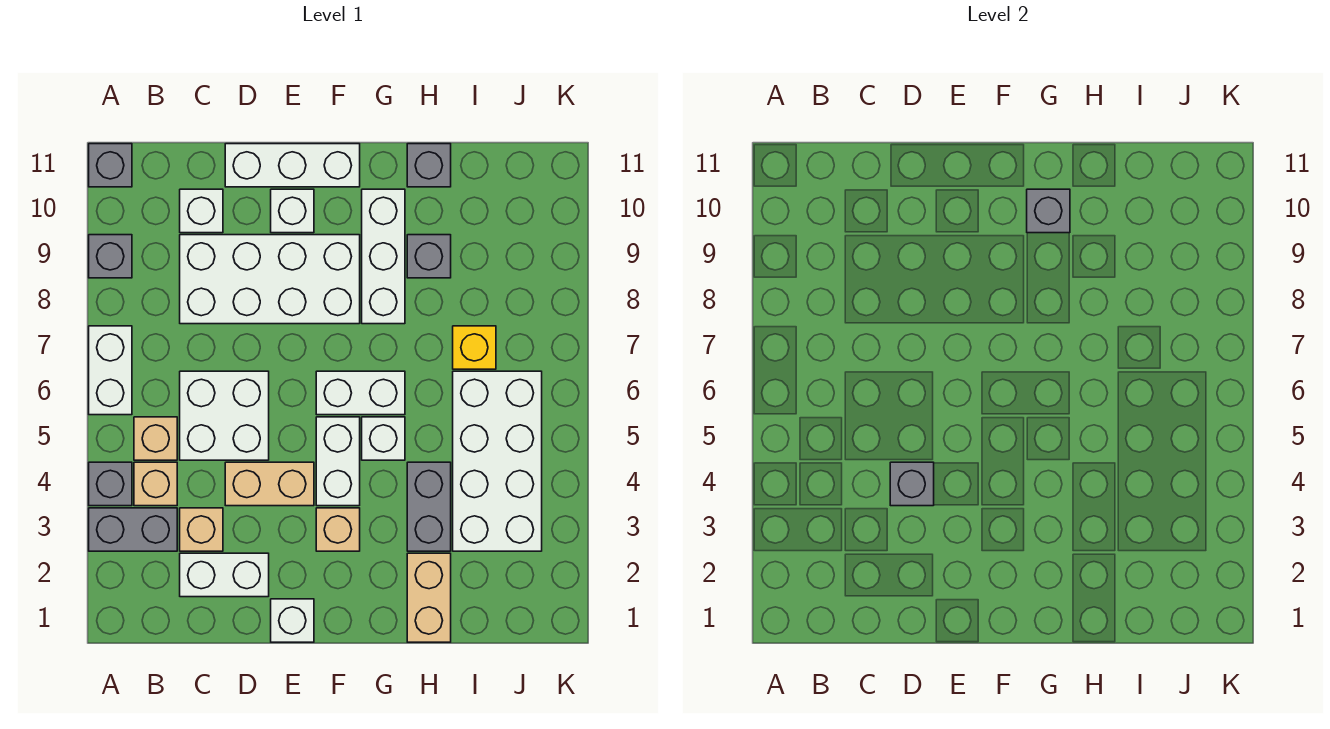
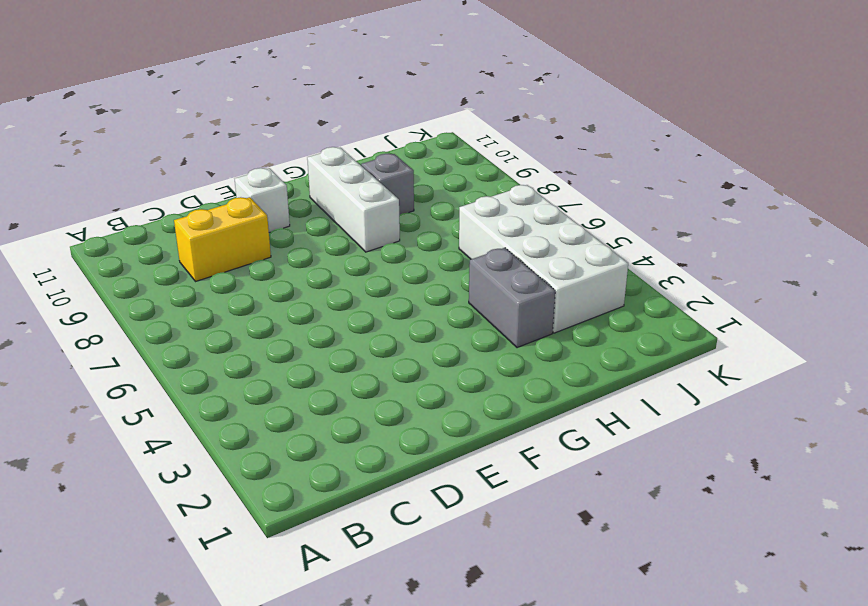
yellow 1x2 brick [174,197,271,282] -> white 2x4 brick [180,235,360,324]
none -> grey 1x2 brick [89,508,177,551]
none -> grey 1x1 brick [89,462,132,506]
none -> white 1x2 brick [89,326,132,415]

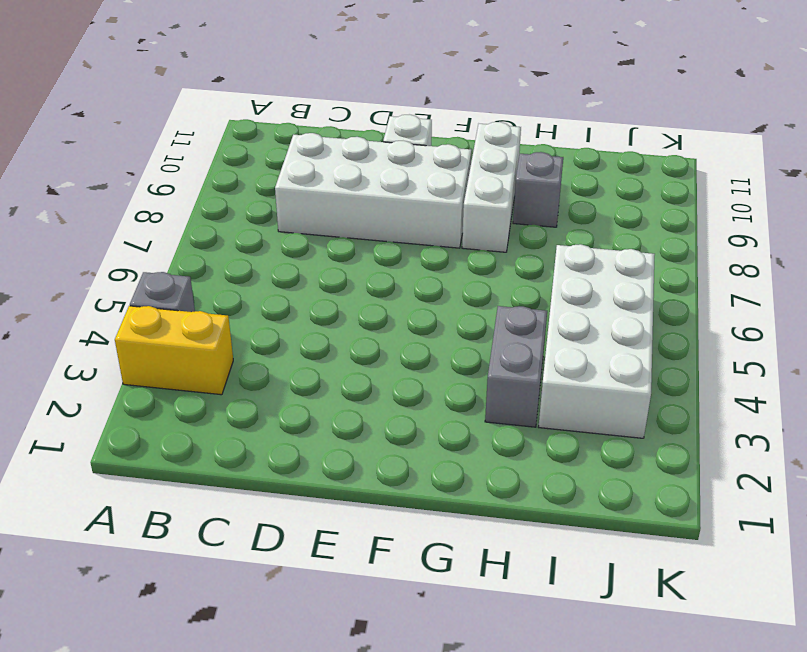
yellow 1x2 brick [115,306,233,395] -> grey 1x2 brick [89,508,177,551]
none -> white 1x2 brick [89,326,132,415]
none -> grey 1x1 brick [89,235,132,278]
none -> grey 1x1 brick [89,144,132,187]

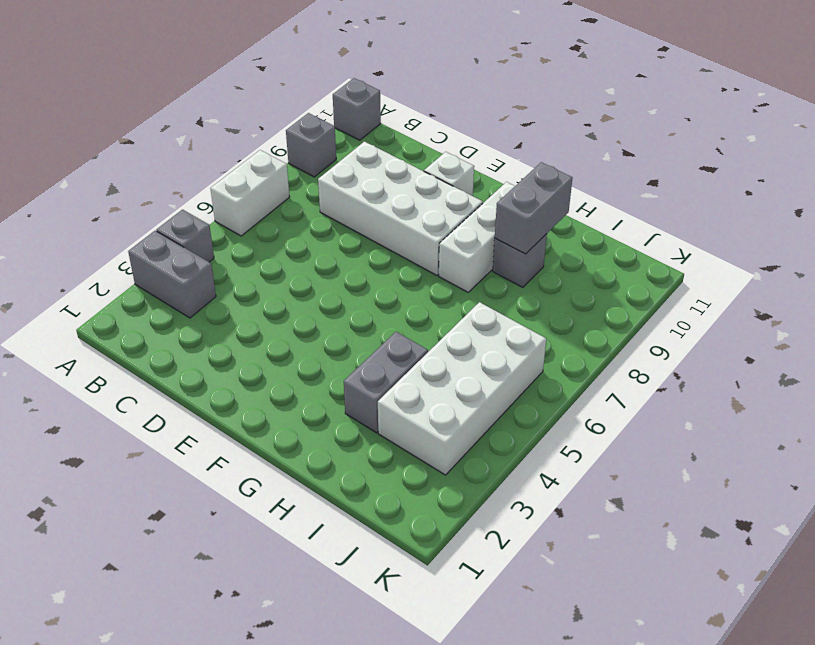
grey 1x2 brick [495,162,572,254] -> none
none -> tan 1x1 brick [134,462,177,506]
none -> tan 1x1 brick [134,417,177,460]
none -> white 1x2 brick [180,553,269,597]

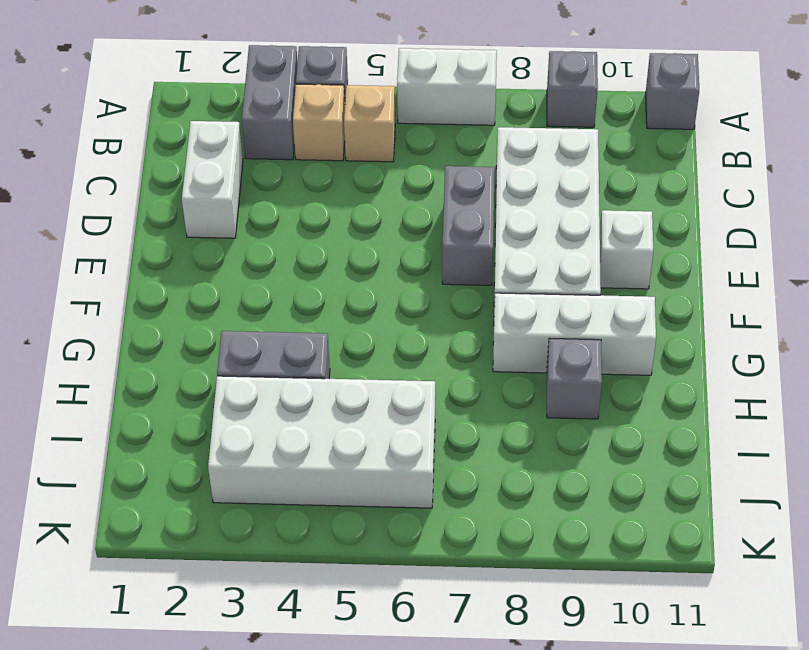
grey 1x2 brick [442,166,495,285] -> none
none -> tan 1x1 brick [180,508,223,551]
none -> white 2x2 brick [180,371,269,460]
none -> white 1x1 brick [180,189,223,233]

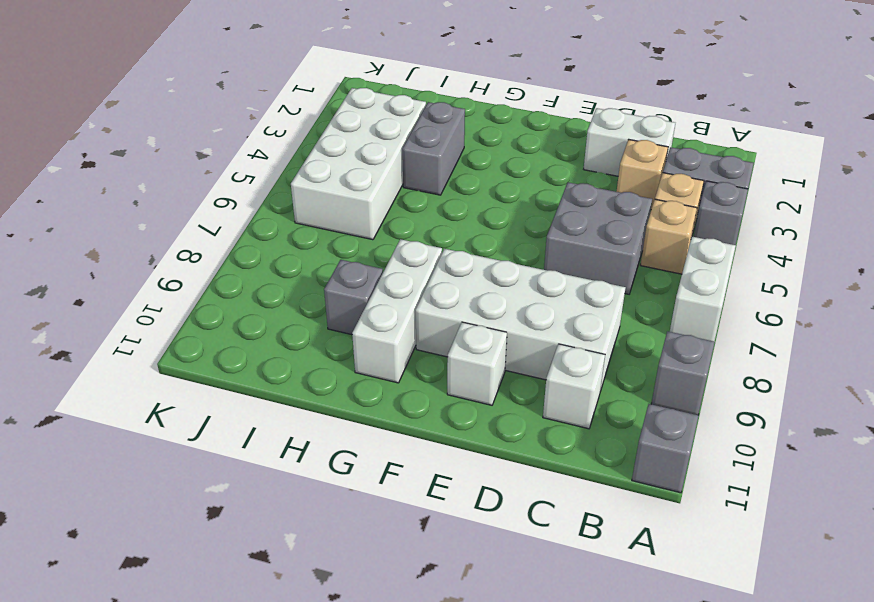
grey 2x2 brick [544,182,652,294] -> white 2x2 brick [180,371,269,460]
none -> tan 1x2 brick [225,462,314,506]
none -> white 1x3 brick [225,144,360,187]
none -> white 1x1 brick [271,599,314,642]

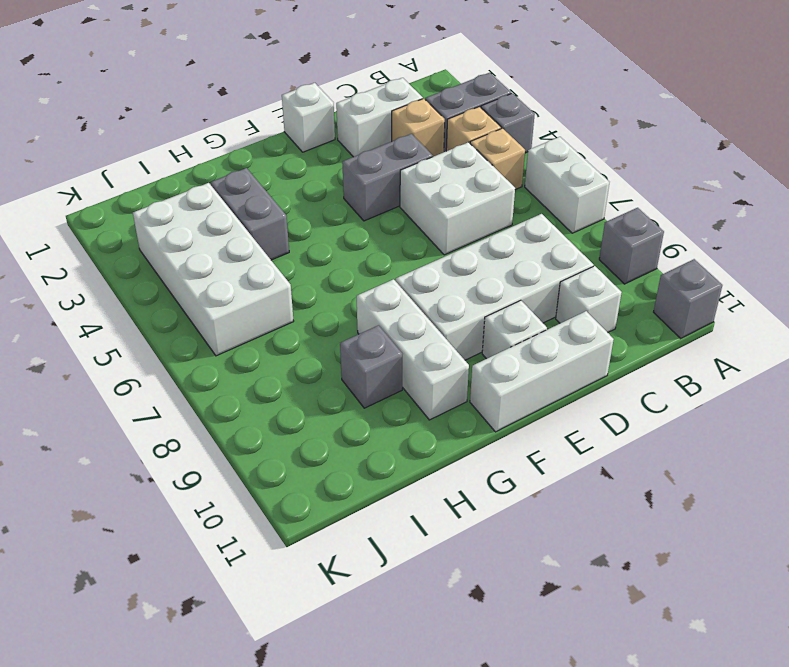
grey 1x2 brick [342,134,433,221] -> tan 1x2 brick [225,462,314,506]
none -> tan 1x1 brick [316,508,360,551]
none -> white 1x2 brick [316,417,360,506]
none -> white 1x2 brick [316,371,405,415]

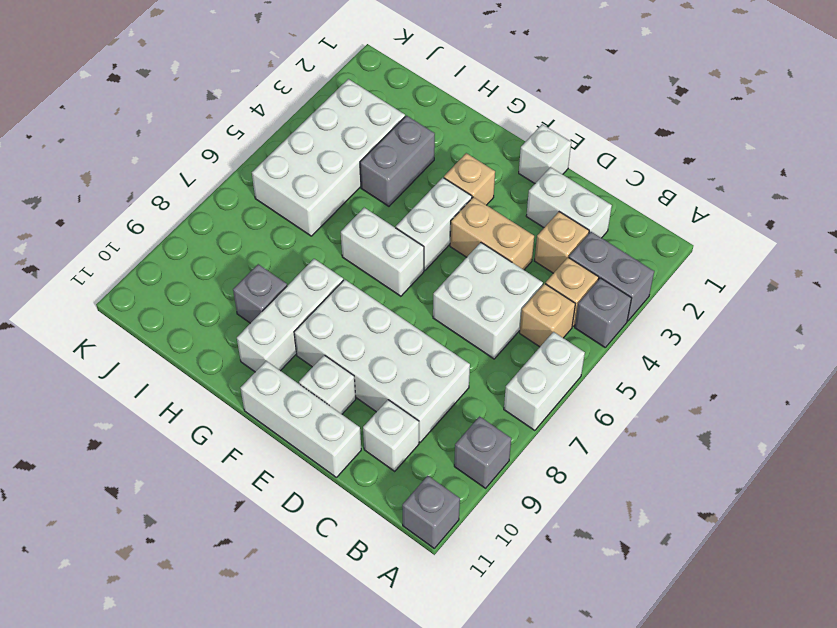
none -> white 1x1 brick [362,417,405,460]
none -> tan 1x2 brick [407,553,451,642]
none -> grey 1x1 brick [407,144,451,187]

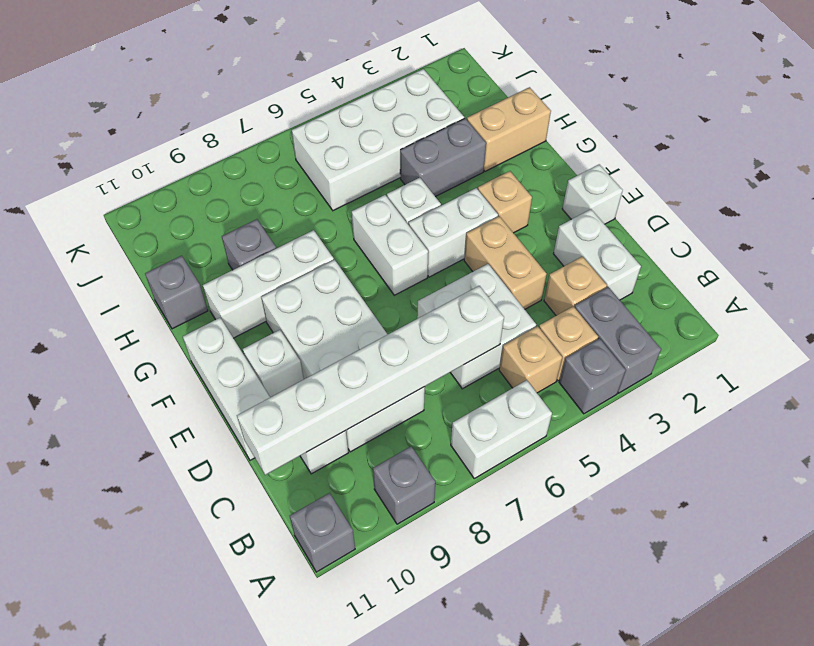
white 1x6 brick [237,286,504,475] -> none
none -> yellow 1x1 brick [453,326,496,369]
none -> grey 1x1 brick [890,462,934,506]
none -> grey 1x1 brick [1027,189,1070,233]

